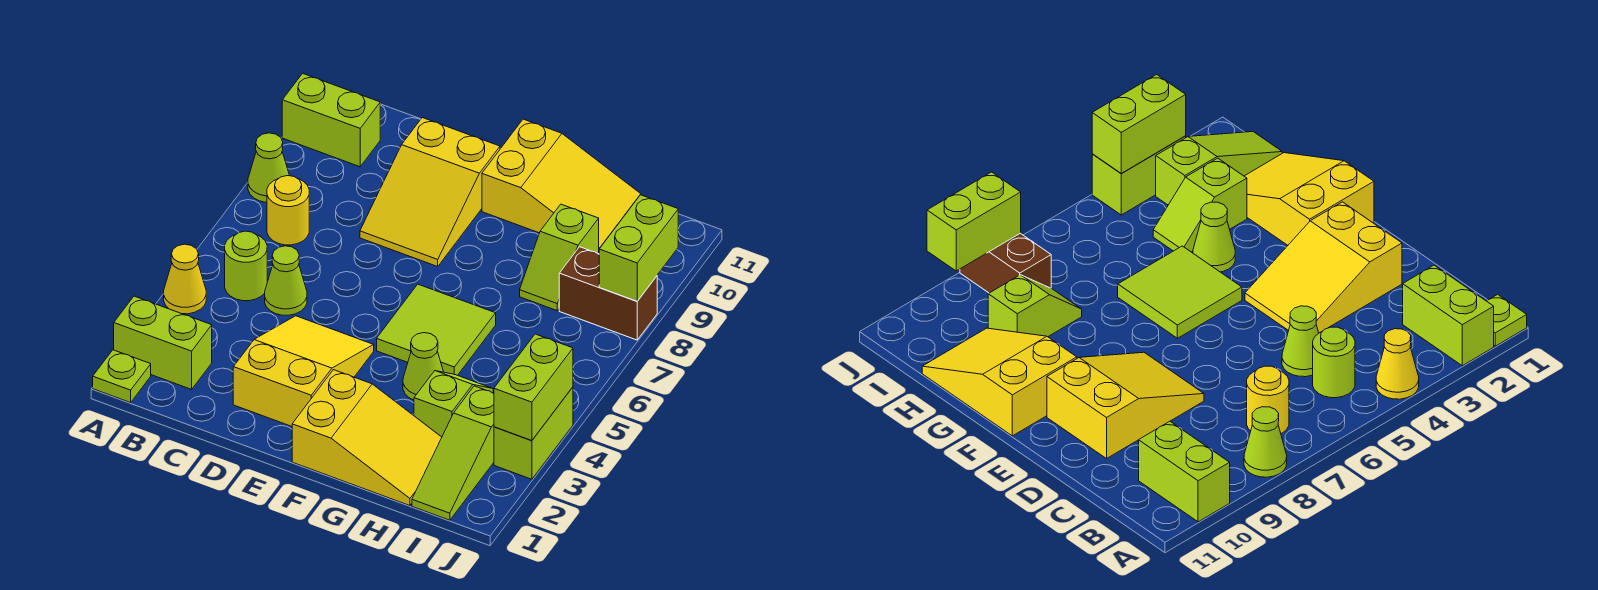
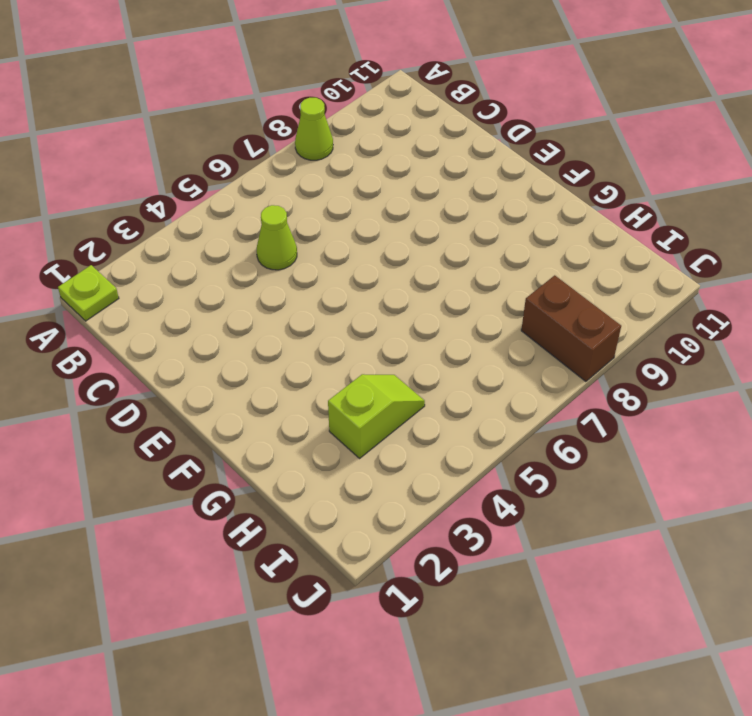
none -> lime 1x2 brick [114,296,212,389]
none -> yellow 1x1 cone [164,244,206,314]
none -> lime 1x2 brick [282,73,380,167]

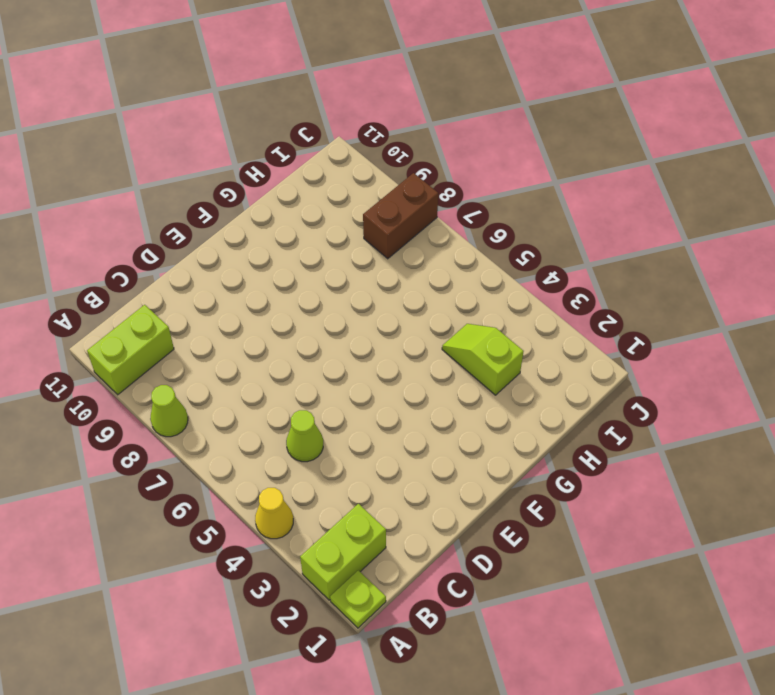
none -> lime 1x1 round brick [225,231,267,301]
none -> yellow 1x1 round brick [267,176,309,245]
none -> yellow 2x3 slope [233,316,374,426]

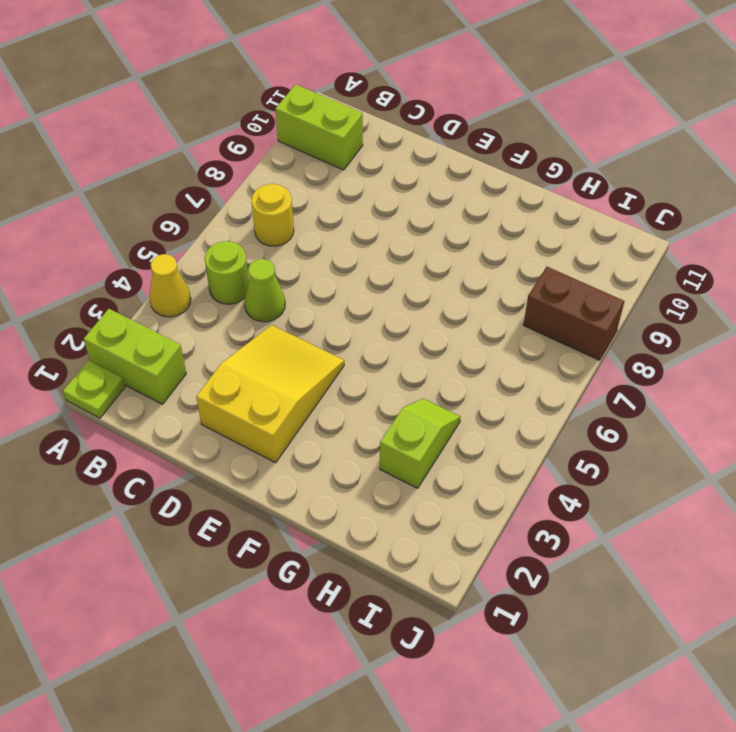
none -> lime 1x1 cone [248,133,289,202]
none -> yellow 2x3 slope [360,118,500,266]
none -> yellow 2x3 slope [292,370,442,506]

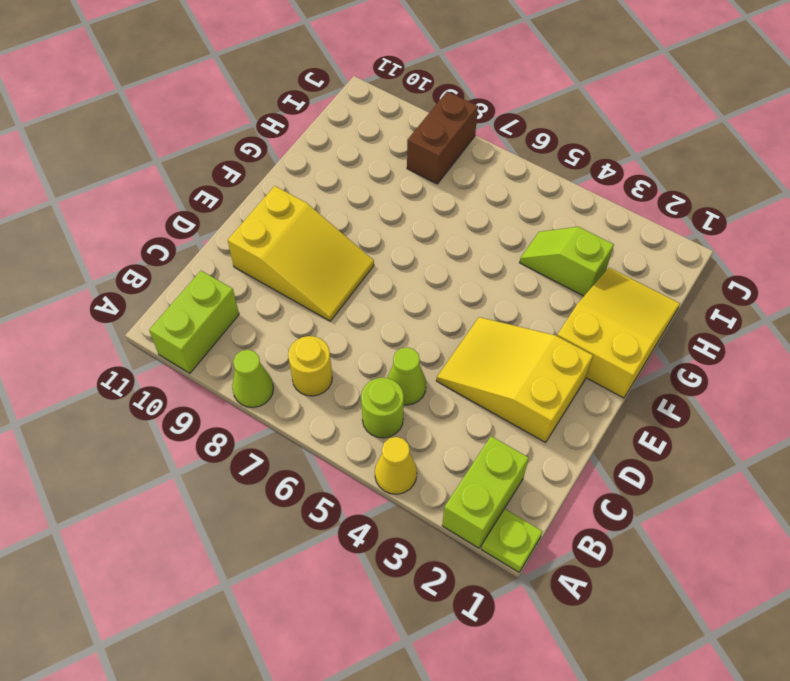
none -> lime 2x2 tile [377,284,496,375]
none -> yellow 2x3 slope [482,119,641,249]
none -> lime 1x1 cone [403,333,443,400]

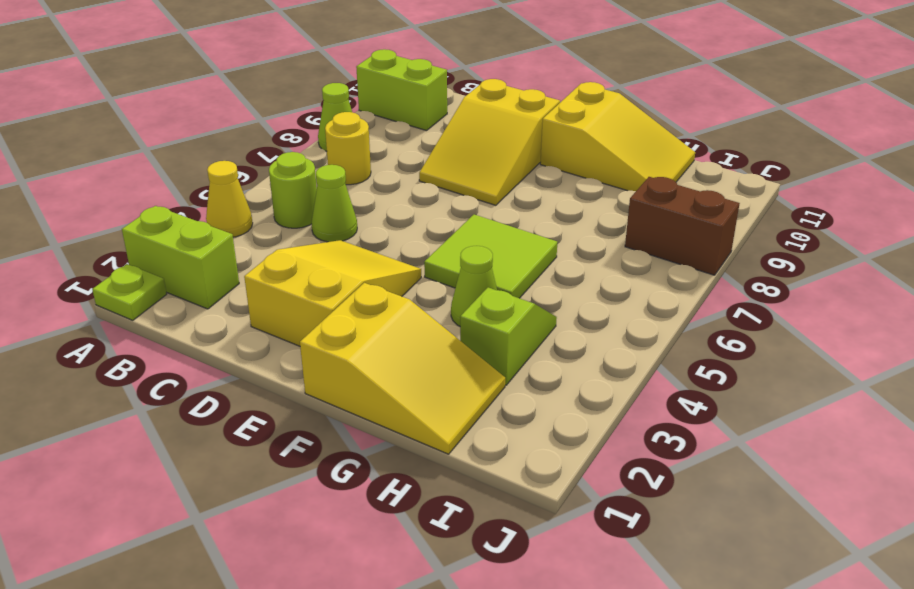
none -> lime 1x2 slope [520,204,599,311]
none -> lime 1x3 slope [412,386,494,520]
none -> lime 1x2 brick [494,387,573,479]

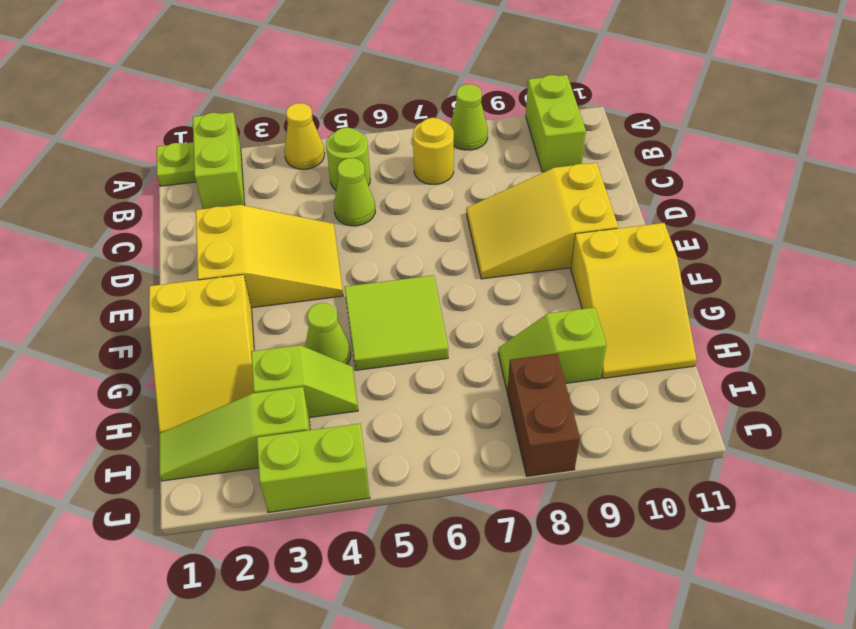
none -> lime 1x2 brick [494,334,573,441]
none -> lime 1x2 brick [599,195,678,301]

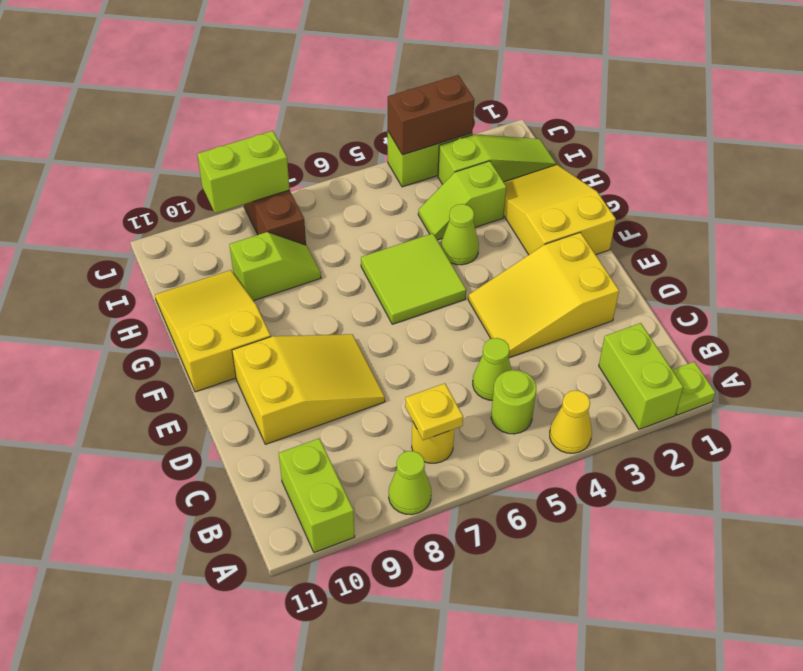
yellow 1x1 plate [405,383,463,440] -> none
brown 1x2 brick [388,75,474,155] -> lime 1x2 brick [494,334,573,441]

